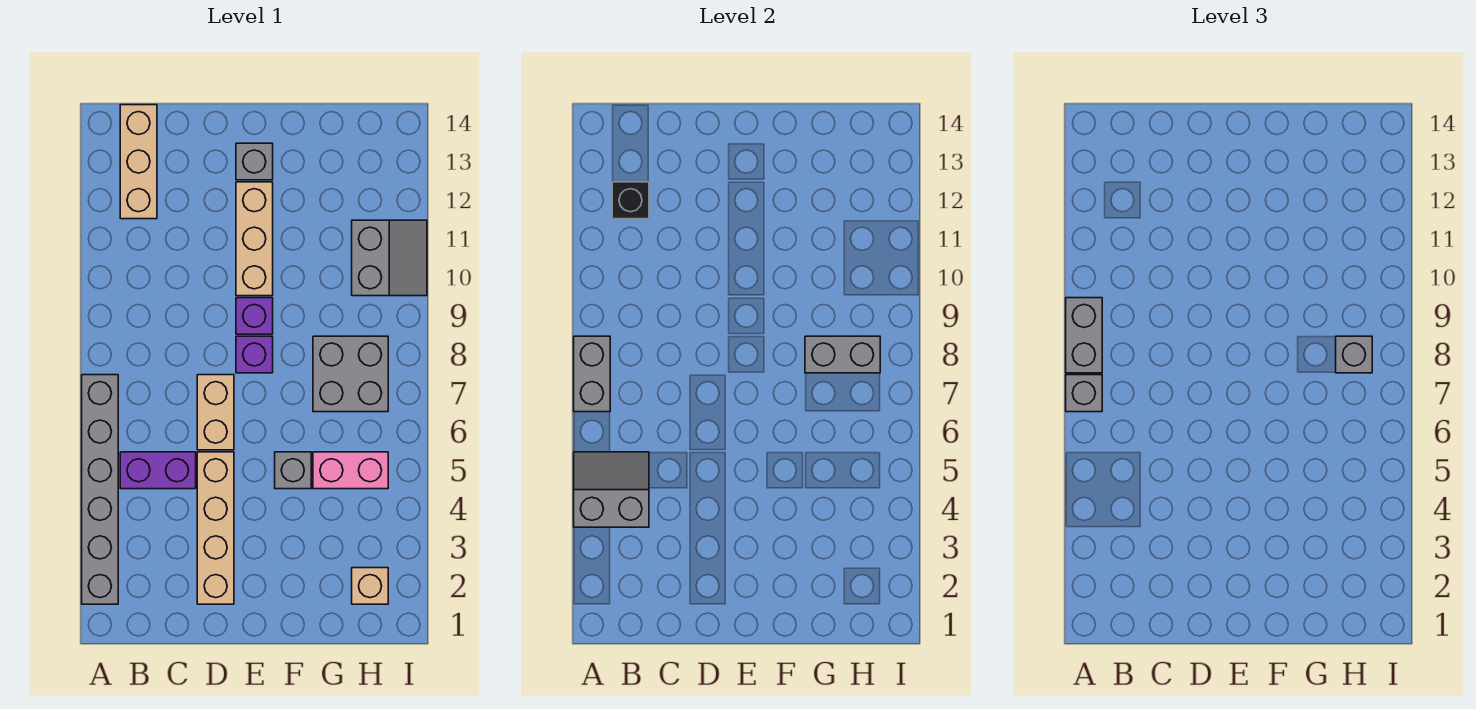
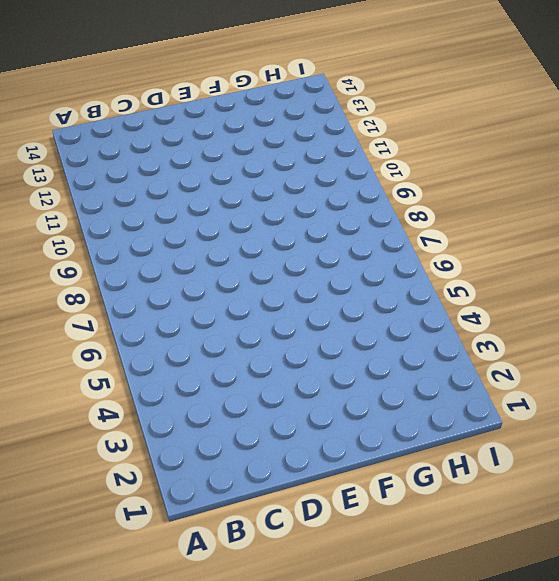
none -> grey 1x6 brick [82,375,118,604]
none -> purple 1x2 brick [120,452,196,489]
none -> tan 1x3 brick [120,105,157,219]

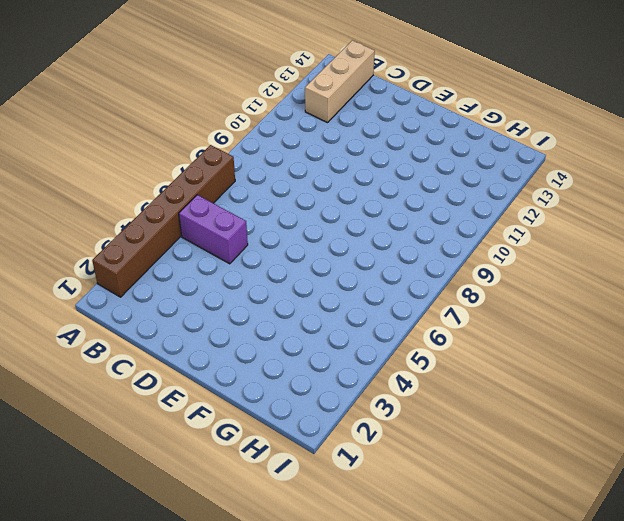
brown 1x6 brick [92,145,235,297] -> grey 1x6 brick [82,375,118,604]
none -> tan 1x4 brick [197,452,234,604]
none -> tan 1x2 brick [197,375,234,450]
none -> purple 1x1 brick [236,336,273,373]

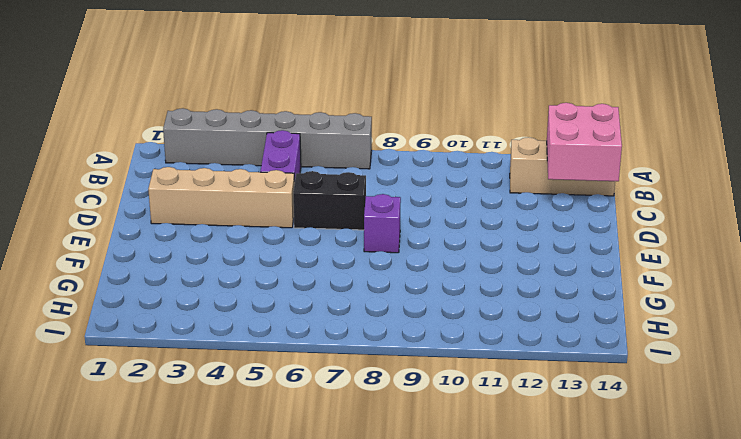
pink 2x2 brick [547,103,622,181] -> none
black 1x2 brick [293,171,366,230] -> tan 1x2 brick [197,375,234,450]
none -> purple 1x1 brick [236,298,273,334]
none -> tan 1x3 brick [236,182,273,296]
none -> grey 1x1 brick [236,143,273,180]

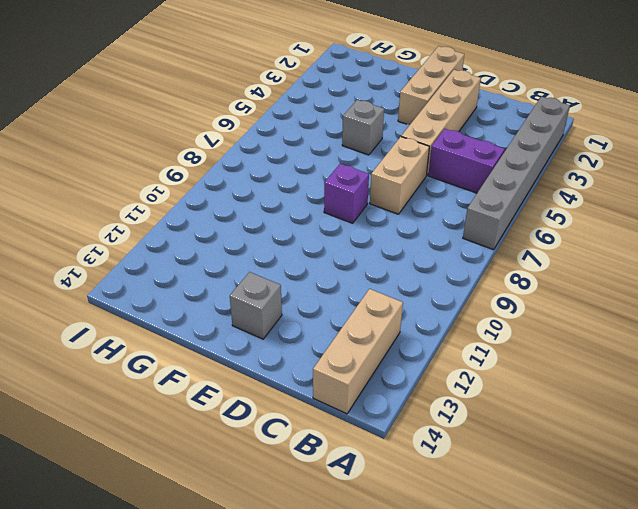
tan 1x3 brick [398,46,464,125] -> tan 1x3 brick moved to [236,182,273,296]
none -> purple 1x1 brick [236,298,273,334]
none -> pink 1x2 brick [313,452,388,489]
none -> grey 2x2 brick [313,336,388,412]

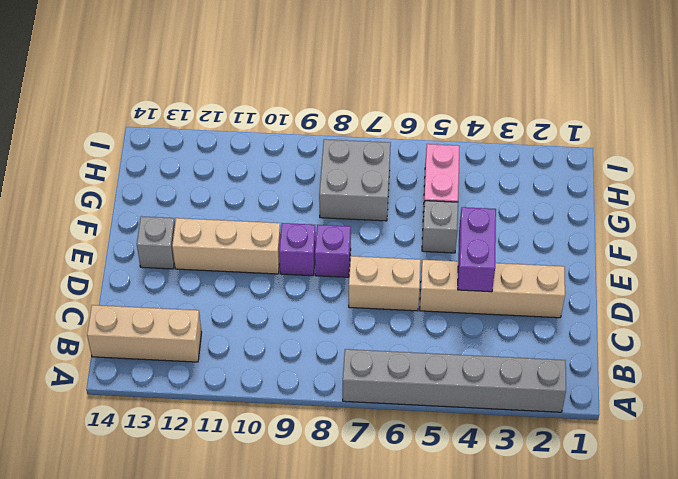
purple 1x2 brick [458,207,496,292] -> purple 1x2 brick moved to [120,452,196,489]
none -> tan 1x1 brick [352,568,388,604]
none -> grey 2x2 slope [352,220,427,296]
none -> grey 2x2 slope [574,452,649,527]

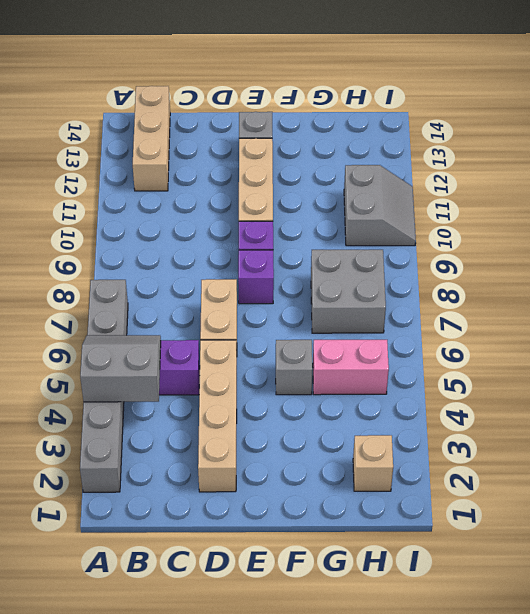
none -> grey 1x2 brick [574,336,610,412]
none -> black 1x1 brick [612,182,649,219]
none -> grey 1x2 brick [805,336,880,373]

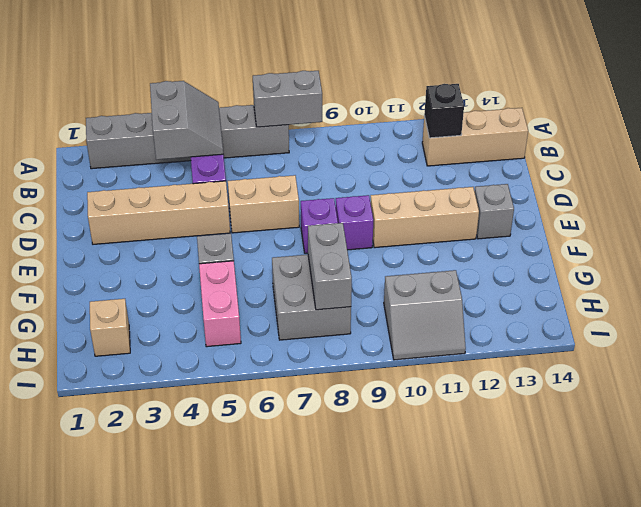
none -> grey 1x1 brick [1066,375,1102,412]
none -> grey 1x2 brick [1066,298,1102,373]
none -> grey 1x1 brick [1336,336,1372,373]

